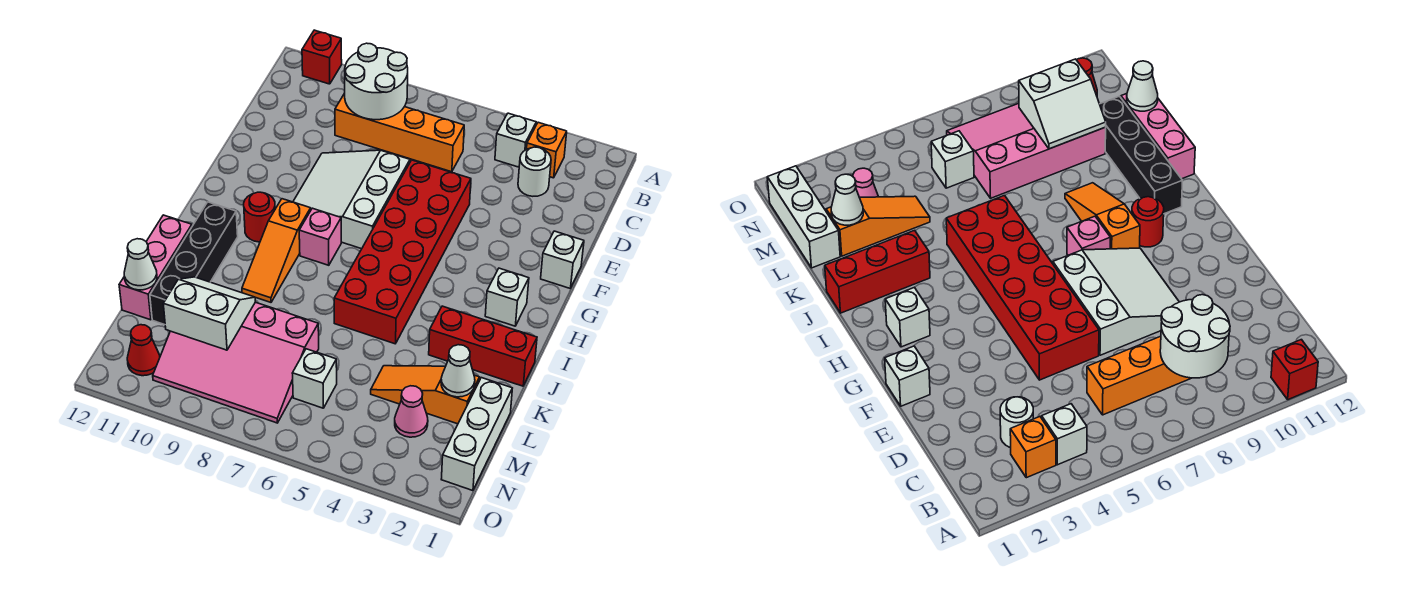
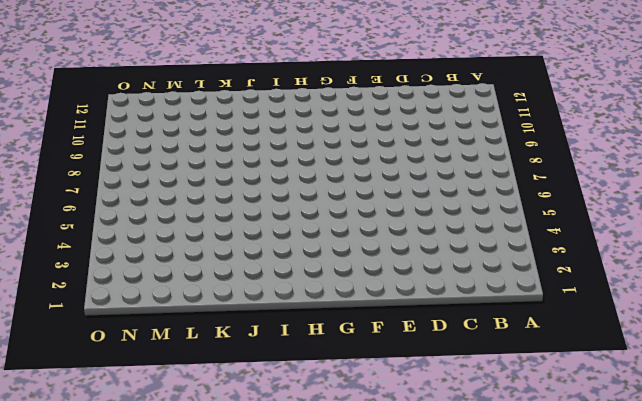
none -> red 1x1 brick [302,30,342,84]
none -> orange 1x1 brick [527,122,567,178]
none -> white 1x1 brick [495,113,536,167]

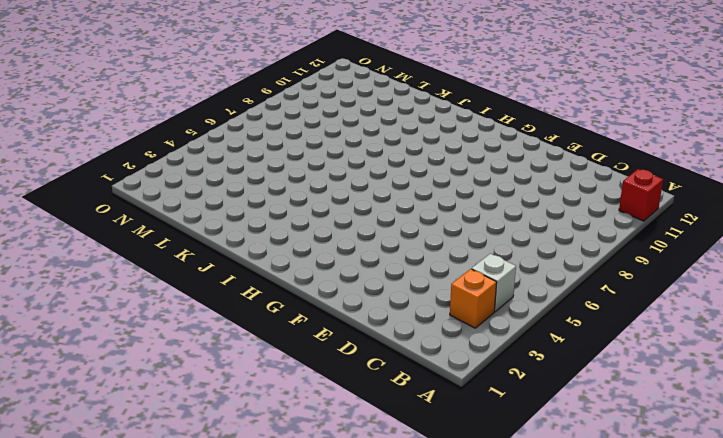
none -> white 1x1 round brick [518,147,551,196]
none -> orange 1x4 brick [335,93,464,172]
none -> red 2x6 brick [334,160,471,344]

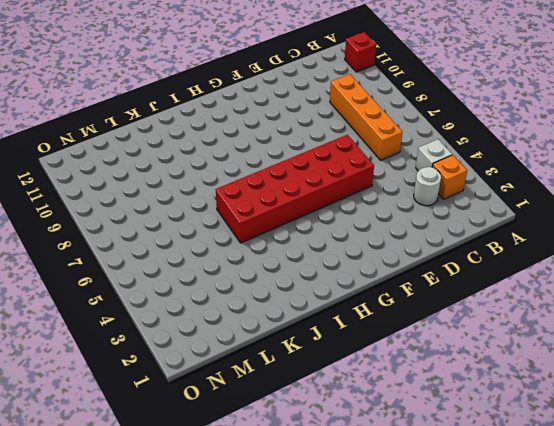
none -> white 3x3 slope [293,150,410,249]
none -> white 1x1 brick [541,231,584,288]
none -> white 1x1 brick [485,268,529,326]

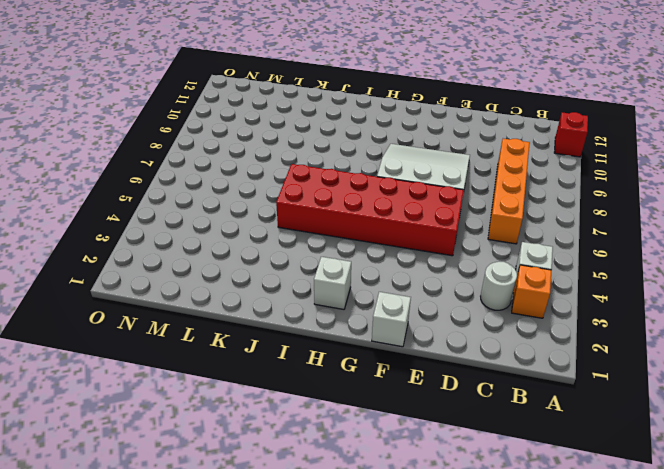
none -> pink 1x1 brick [299,208,341,265]
none -> orange 1x3 slope [242,199,311,302]
none -> red 1x1 round brick [244,192,275,242]

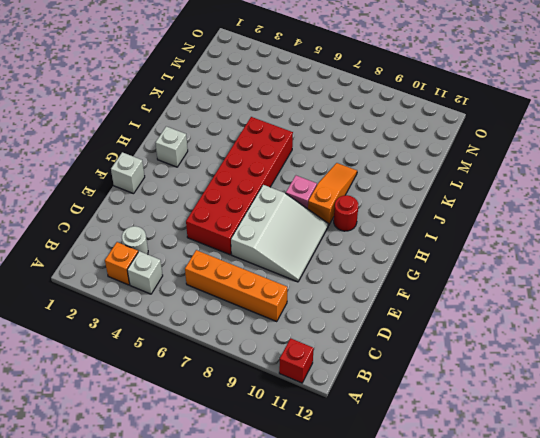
none -> black 1x4 brick [150,202,238,325]
none -> red 1x3 brick [429,306,537,386]
none -> pink 1x3 brick [119,215,192,320]

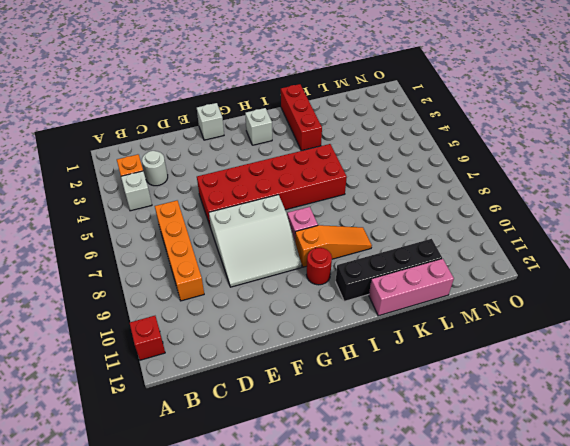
none -> white 1x3 brick [441,378,512,491]
none -> orange 1x3 slope [371,366,480,424]
none -> pink 3x4 slope [153,302,319,423]

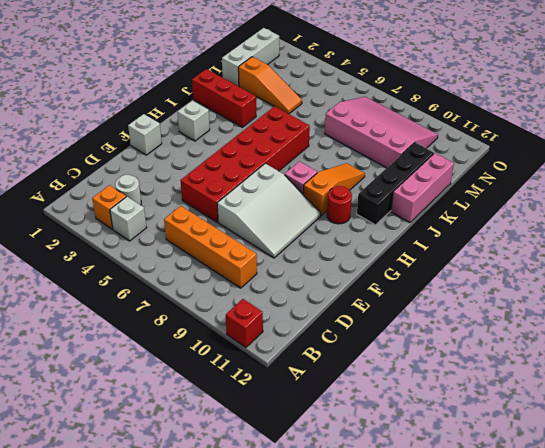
none -> pink 1x1 cone [395,386,428,437]
none -> white 1x1 brick [292,349,337,408]
none -> red 1x1 cone [127,325,160,376]

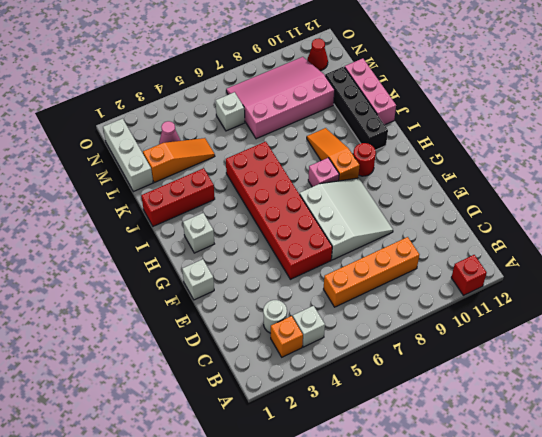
none -> white 2x2 round brick [345,43,408,120]
none -> white 1x1 cone [441,345,475,397]
none -> white 2x2 slope [163,277,255,350]

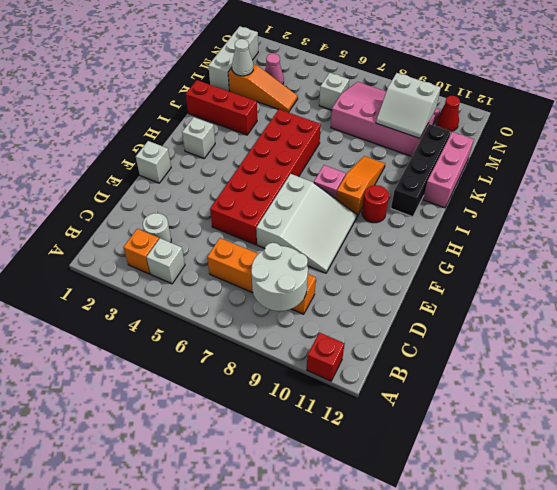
none -> white 1x1 cone [124,239,157,290]

